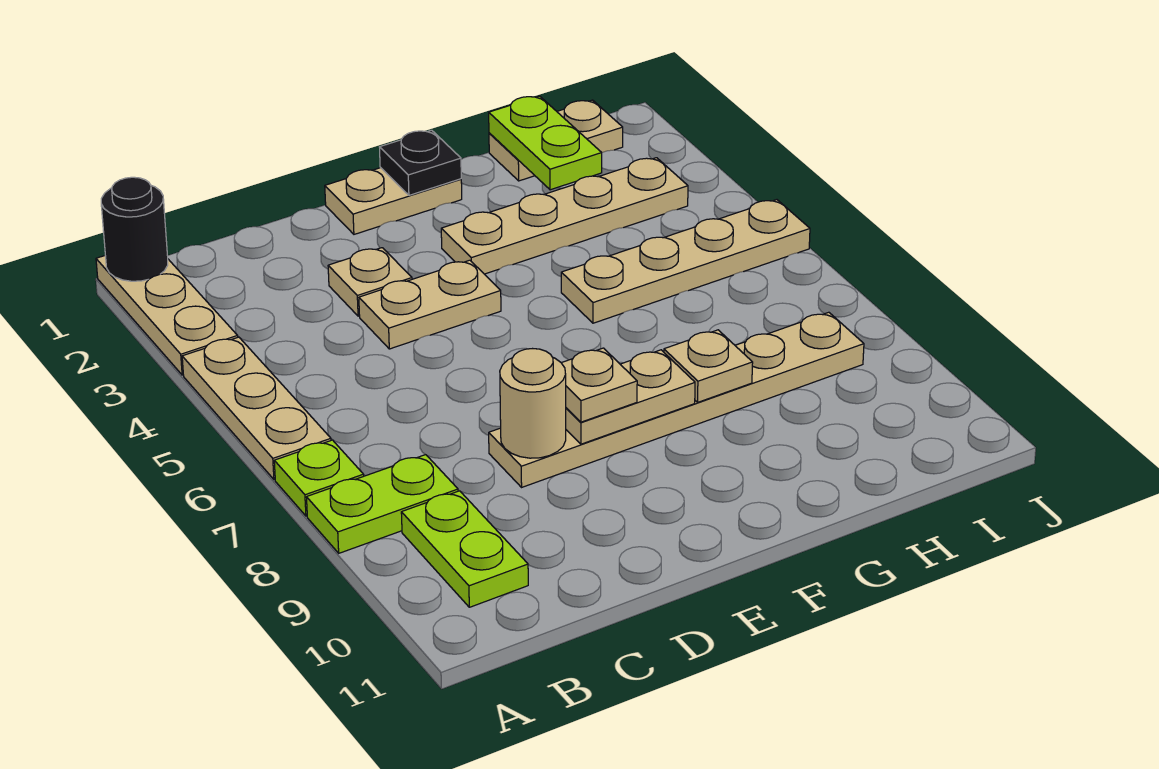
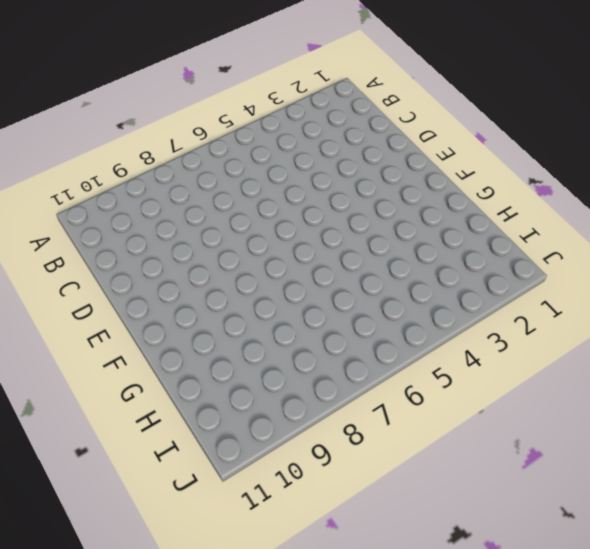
none -> tan 1x3 plate [96,256,238,375]
none -> tan 1x3 plate [182,337,331,480]
none -> lime 1x1 plate [274,440,364,516]

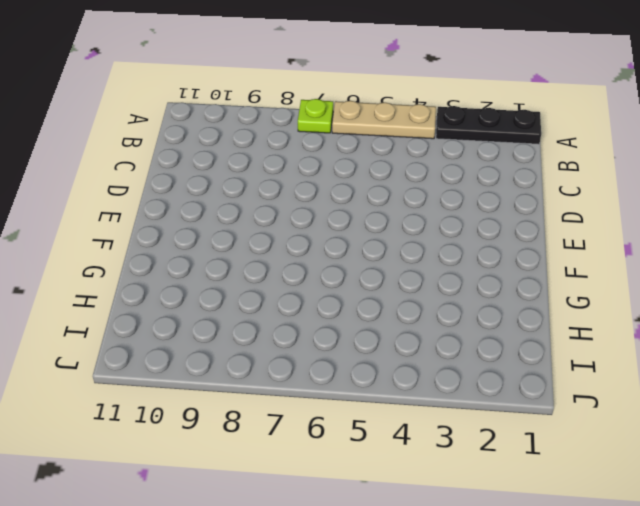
black 1x3 plate [436,106,541,144] -> tan 1x3 plate [96,256,238,375]
none -> lime 1x2 plate [306,455,458,553]
none -> lime 1x2 plate [401,491,528,607]
none -> tan 1x1 plate [328,248,412,316]

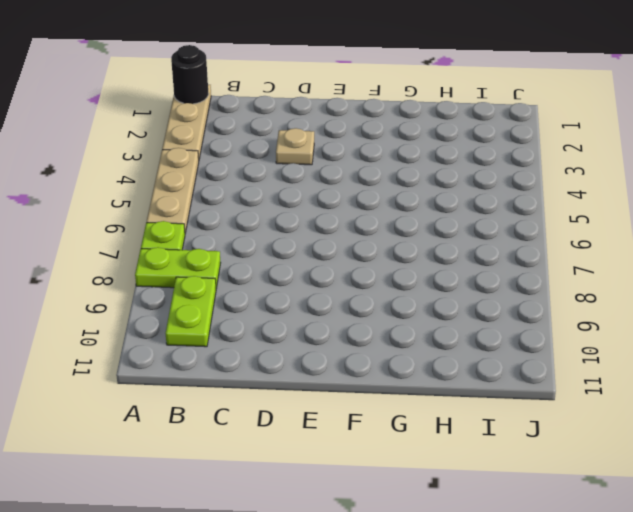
none -> tan 1x2 plate [359,260,501,349]
none -> tan 1x6 plate [489,312,864,487]
none -> tan 1x2 plate [325,168,462,234]

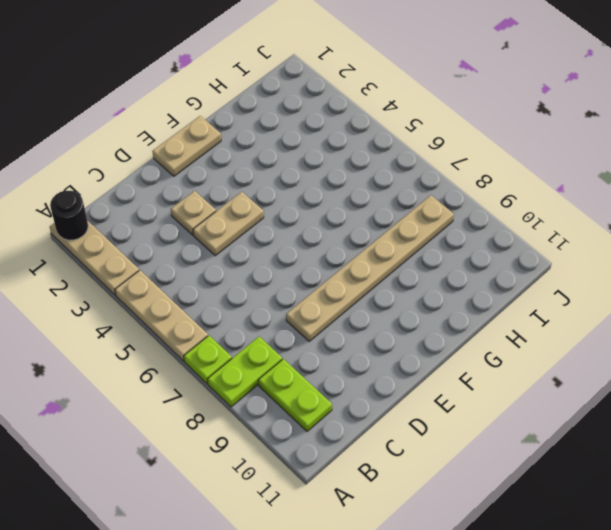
none -> tan 1x4 plate [441,158,688,274]
none -> tan 1x4 plate [561,200,810,323]
none -> tan 1x2 plate [489,100,623,181]

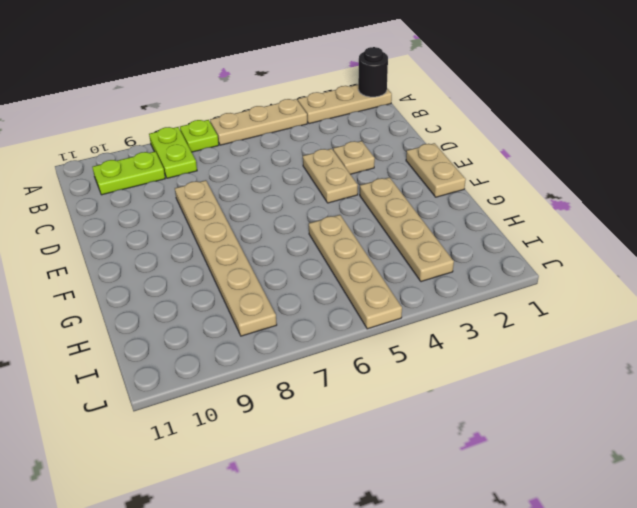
none -> tan 1x2 plate [489,100,623,181]
none -> tan 1x1 round brick [500,349,566,458]
none -> tan 1x2 plate [566,350,695,444]

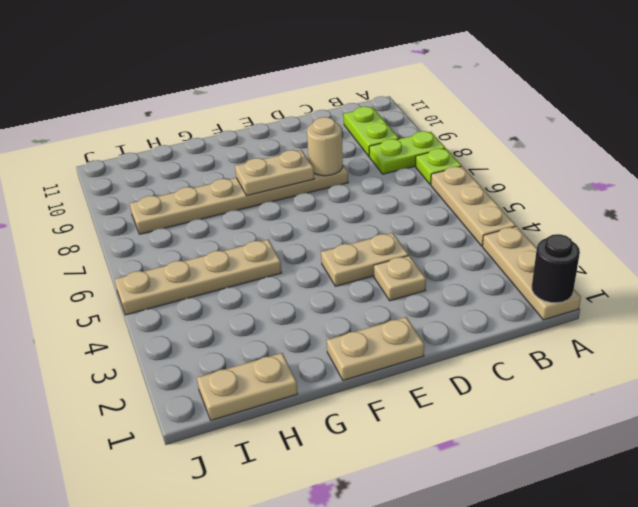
none -> tan 1x4 plate [441,158,688,274]
none -> black 1x1 plate [380,130,461,195]
none -> tan 1x1 plate [664,330,753,402]

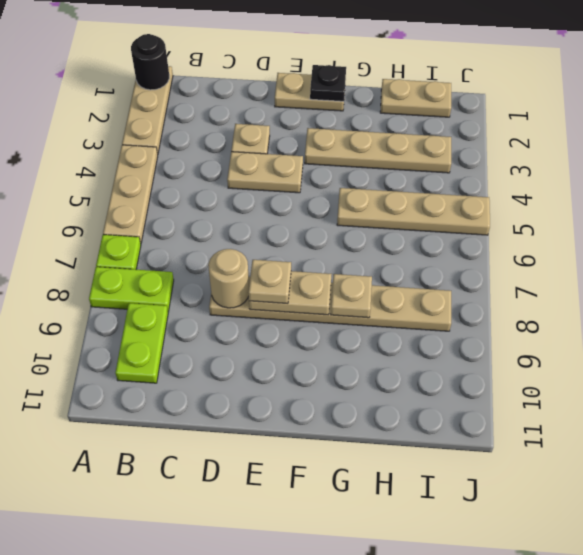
none -> lime 1x2 plate [489,96,602,190]

